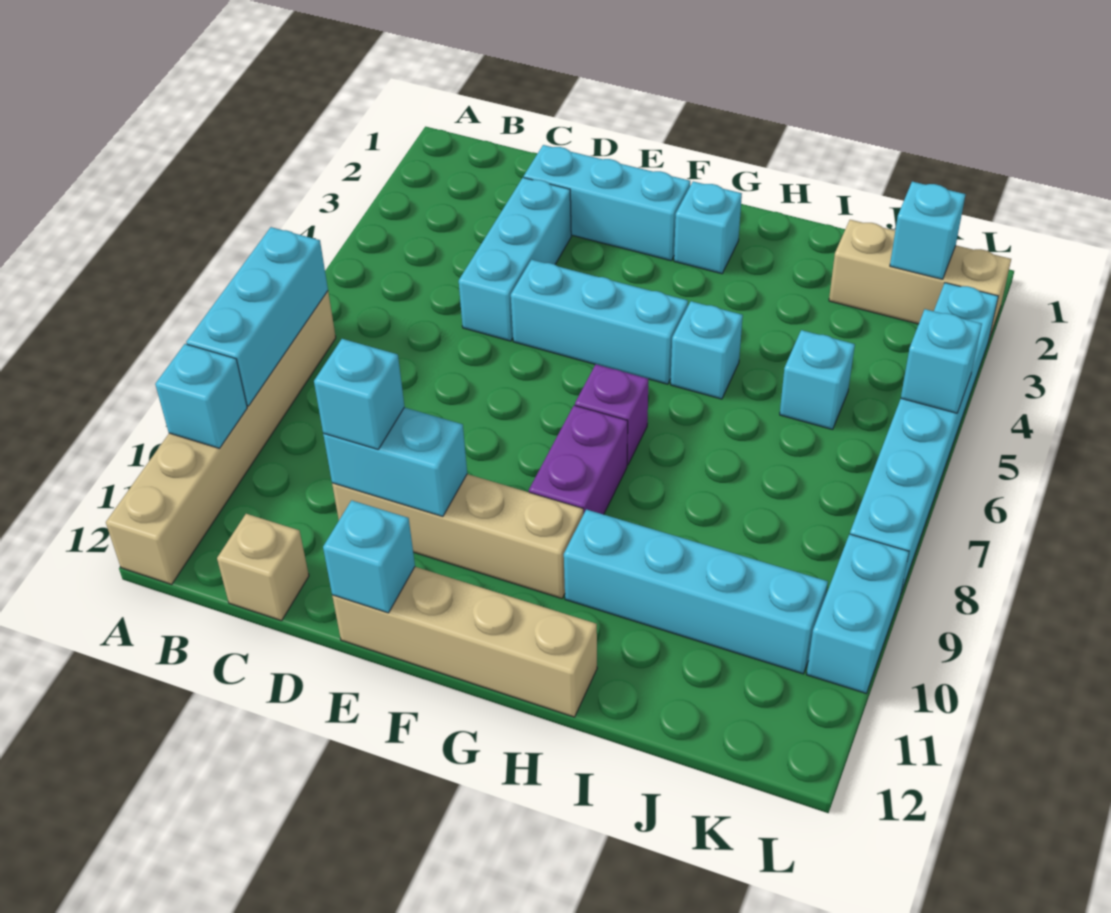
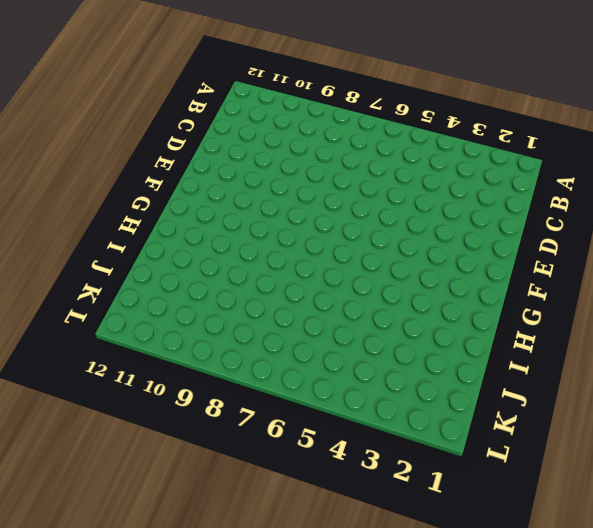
none -> tan 1x6 brick [106,291,336,584]
none -> tan 1x1 brick [217,514,309,621]
none -> cyan 1x3 brick [524,145,690,261]

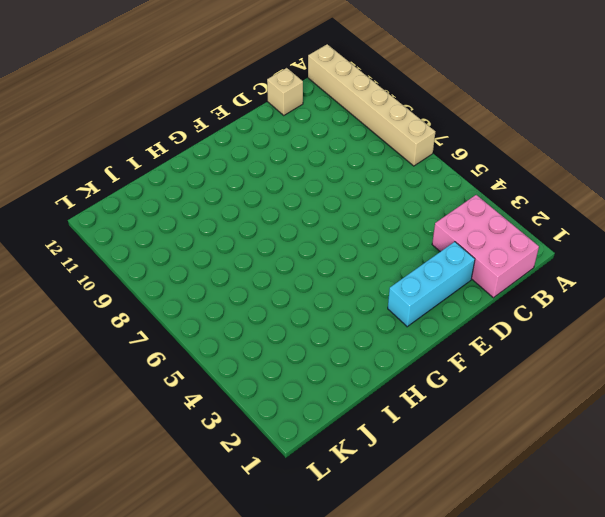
pink 2x3 brick [432,195,539,298] -> none
none -> cyan 1x3 brick [459,177,571,341]
none -> tan 1x4 brick [332,474,583,598]
none -> cyan 1x3 brick [511,260,688,384]

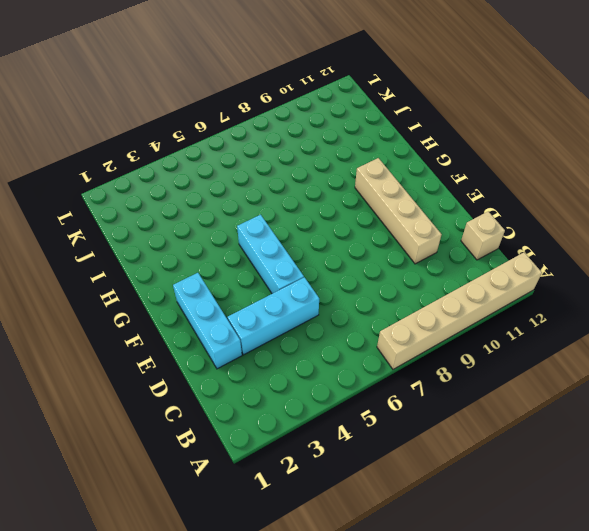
none -> tan 1x4 brick [332,567,597,717]
none -> cyan 1x1 brick [674,181,742,274]
none -> purple 1x1 brick [575,364,649,465]

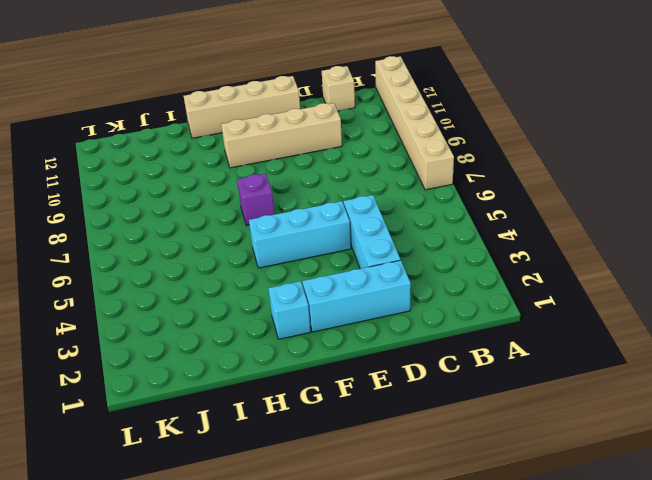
none -> purple 1x2 brick [529,405,628,515]
none -> cyan 1x1 brick [671,301,743,399]
none -> cyan 1x4 brick [564,509,828,674]

